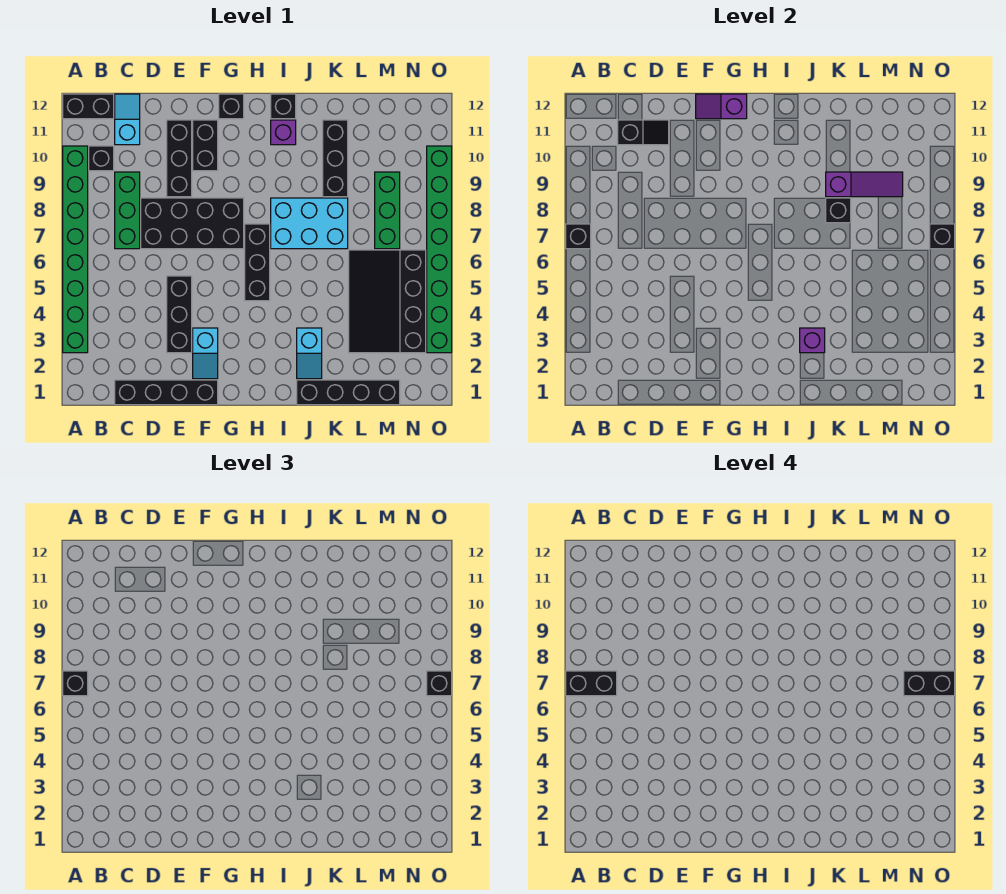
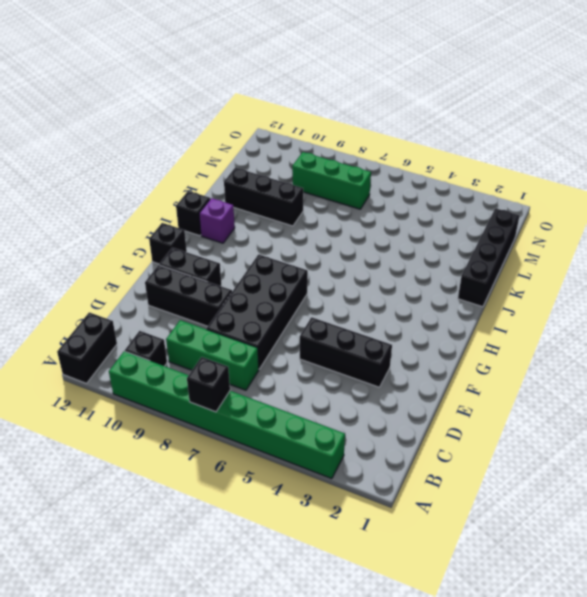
none -> black 1x4 brick [115,380,218,405]
none -> cyan 1x2 slope [115,94,140,145]
none -> cyan 1x2 slope [193,328,218,379]
none -> black 1x3 brick [245,224,270,301]

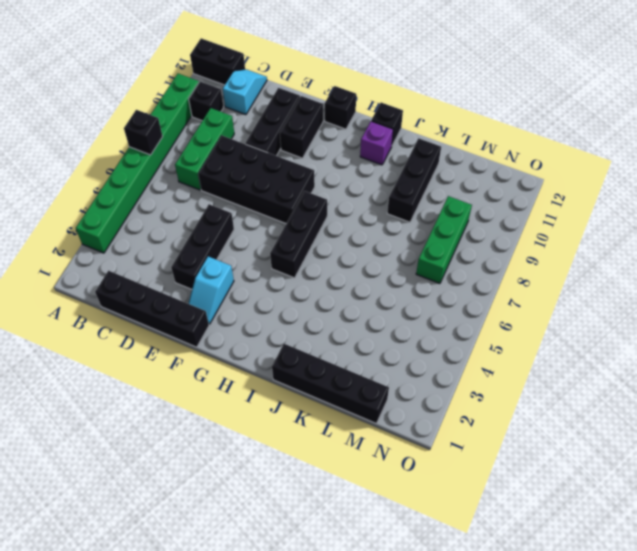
none -> cyan 2x3 brick [271,198,348,249]
none -> cyan 1x2 slope [297,328,322,379]
none -> black 3x4 slope [349,250,426,353]
none -> green 1x8 brick [427,146,452,353]

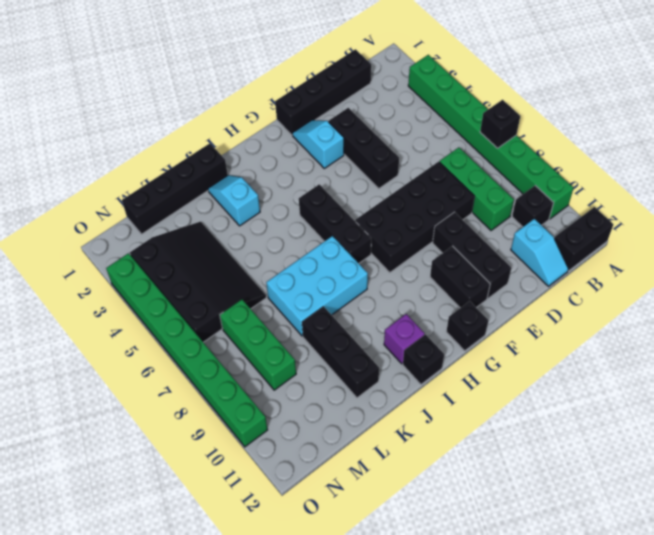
none -> black 1x2 slope [618,120,669,145]
none -> purple 1x2 slope [696,94,747,119]
none -> purple 1x1 brick [800,328,825,353]
none -> black 1x1 brick [826,198,851,223]

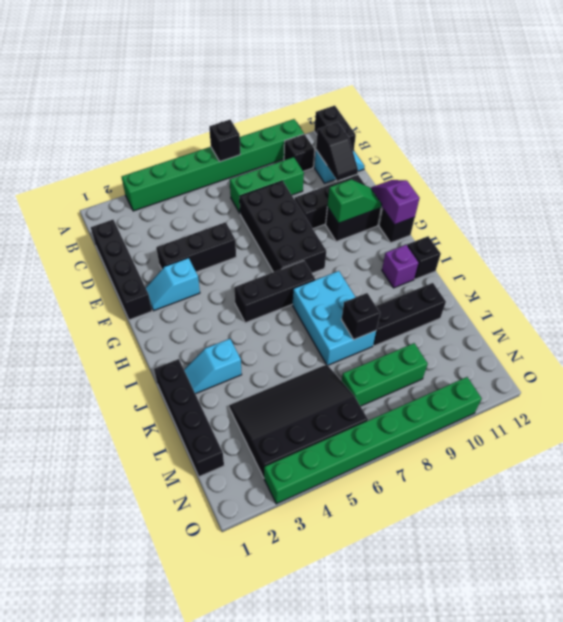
green 1x2 slope [327,180,382,223] -> none
none -> purple 1x1 brick [800,328,825,353]
none -> purple 1x3 slope [826,172,903,197]
none -> black 1x1 brick [930,224,955,249]
none -> black 1x1 brick [63,671,88,696]

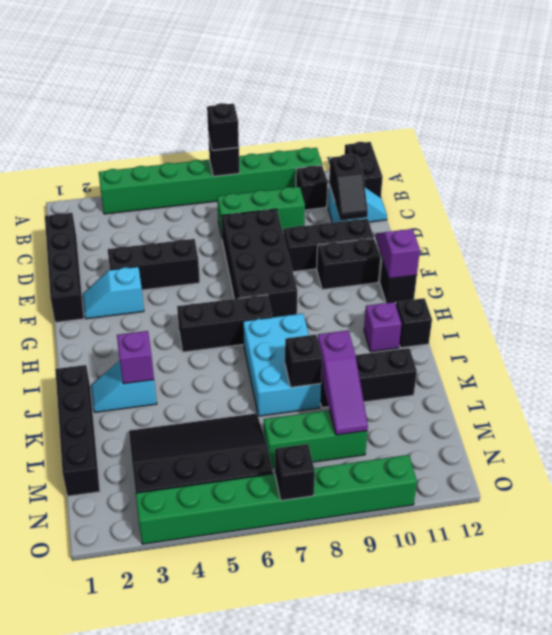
none -> black 1x1 brick [427,671,452,696]
none -> black 1x2 brick [566,671,617,696]
none -> black 1x2 brick [904,671,955,696]

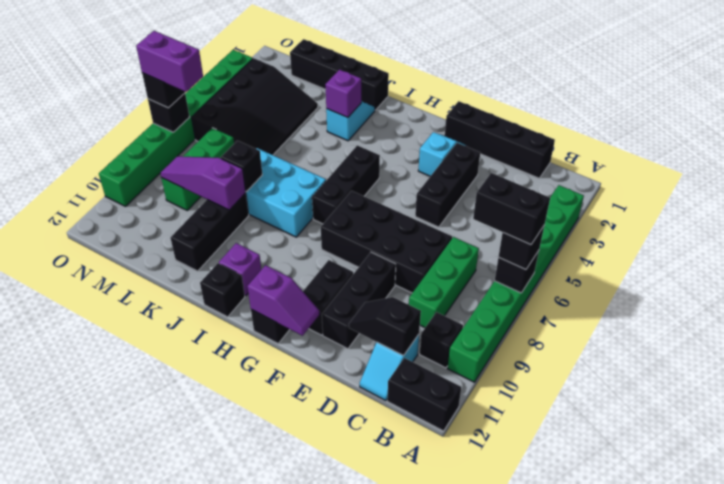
purple 1x2 brick [136,31,203,92] -> black 1x2 brick [904,671,955,696]

